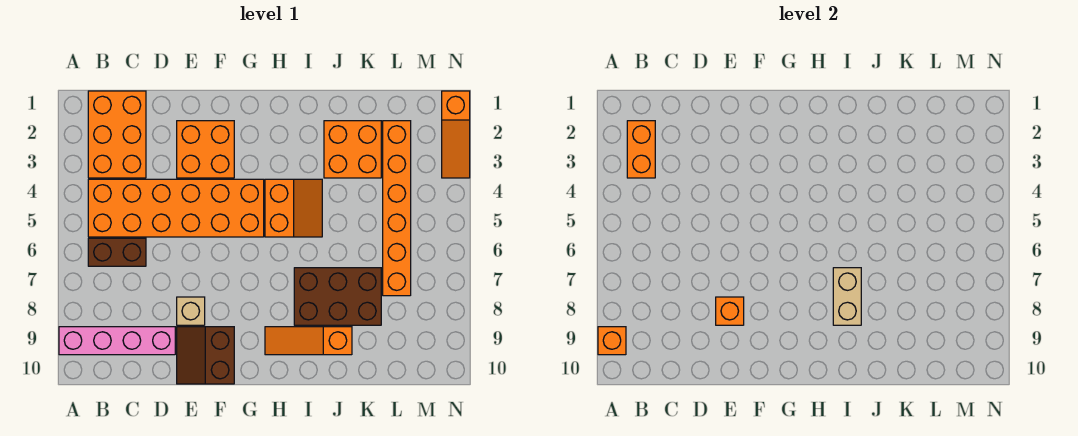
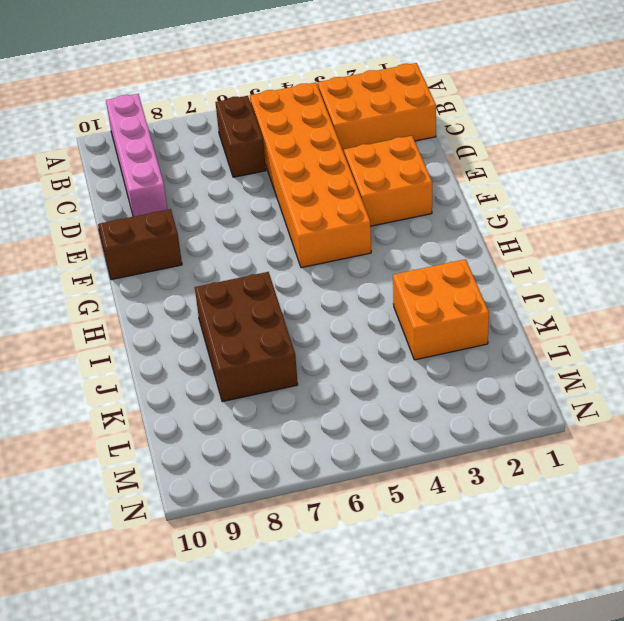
none -> tan 1x1 brick [177,297,205,325]
none -> orange 2x2 slope [265,179,322,237]
none -> orange 1x3 slope [265,327,352,355]

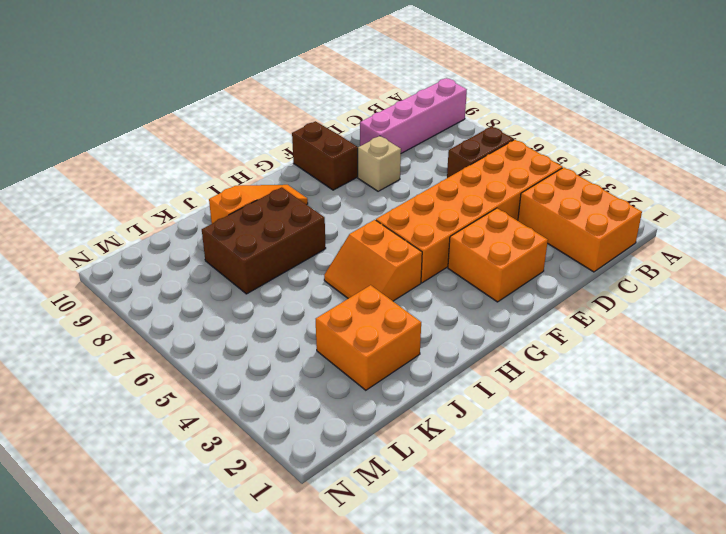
none -> orange 1x6 brick [383,121,411,296]
none -> orange 1x3 slope [442,91,470,178]
none -> orange 1x1 brick [598,327,626,355]

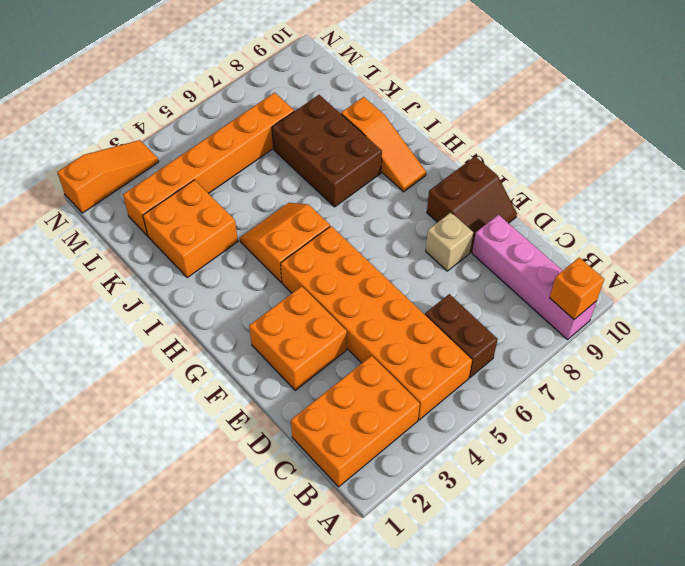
none -> orange 1x2 brick [627,121,655,178]
none -> orange 1x1 brick [716,297,744,325]
none -> tan 1x2 brick [833,268,861,325]

